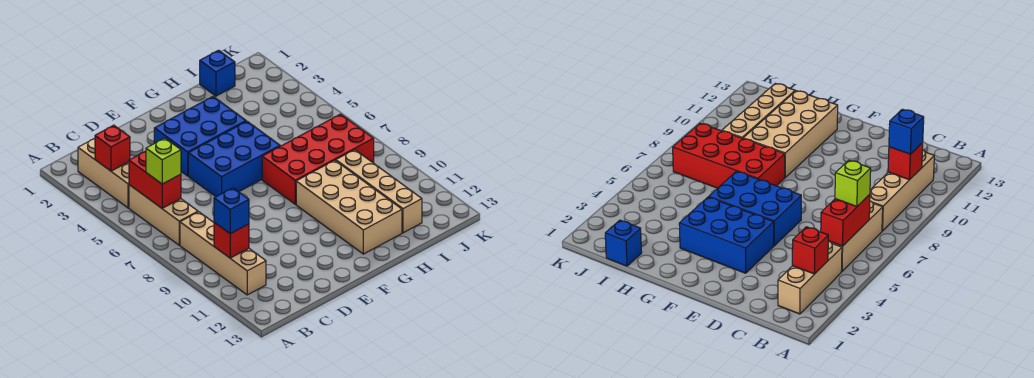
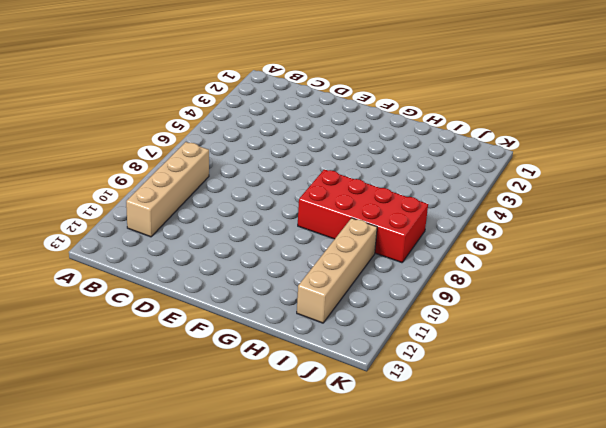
none -> tan 1x3 brick [78,138,129,208]
none -> tan 1x3 brick [129,185,198,245]
none -> blue 2x3 brick [154,97,246,176]

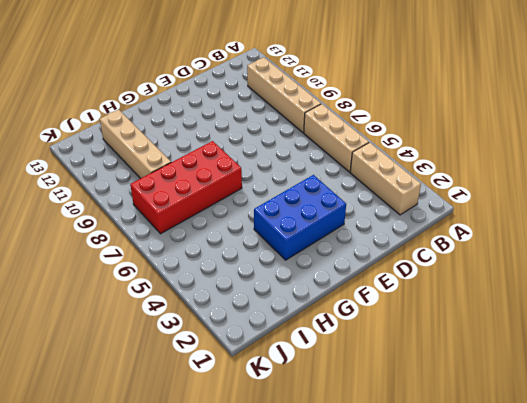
none -> blue 2x3 brick [188,121,280,197]
none -> tan 2x4 brick [296,160,402,254]
none -> blue 1x1 brick [200,50,235,96]

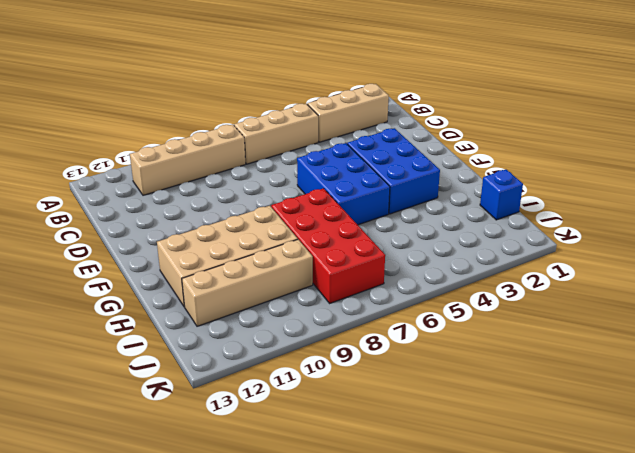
none -> red 1x1 brick [95,125,130,171]
none -> red 1x2 brick [129,151,181,208]
none -> red 1x1 brick [214,222,249,258]

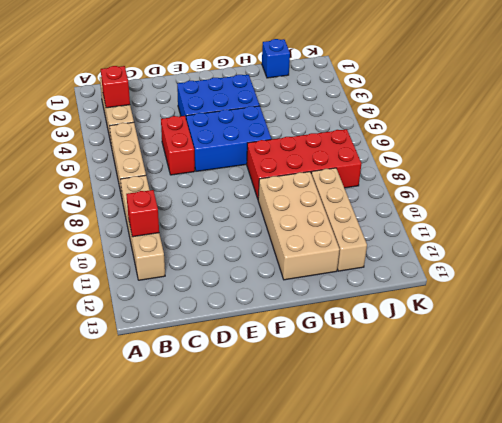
red 1x2 brick [161,116,195,175] -> red 1x2 brick moved to [129,151,181,208]
none -> lime 1x1 brick [146,138,181,184]
none -> blue 1x1 brick [214,188,249,234]

